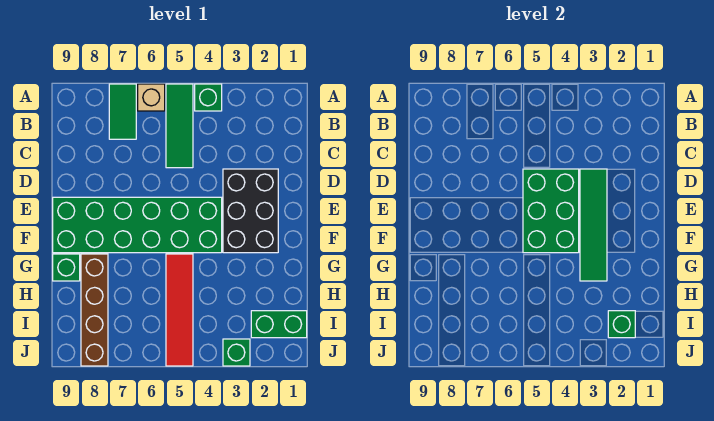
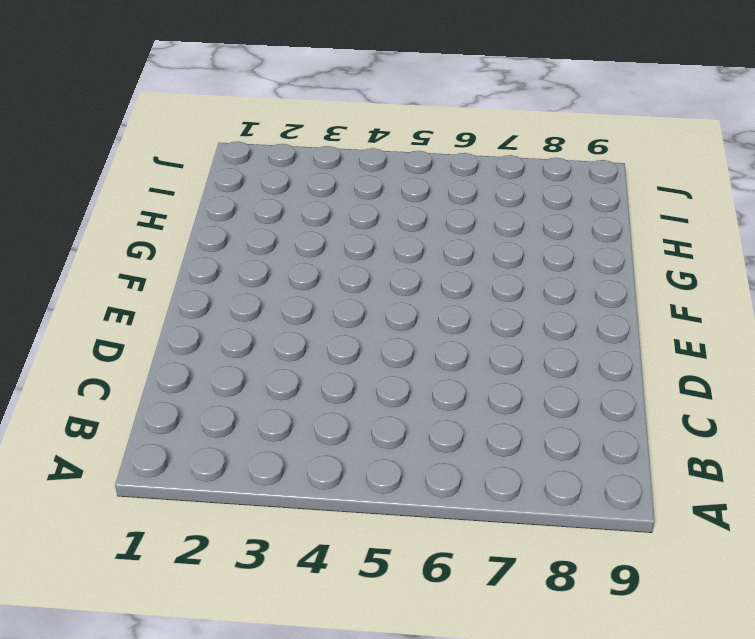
none -> green 1x1 brick [195,84,222,111]
none -> green 1x3 tile [166,84,193,168]
none -> tan 1x1 brick [138,84,165,111]

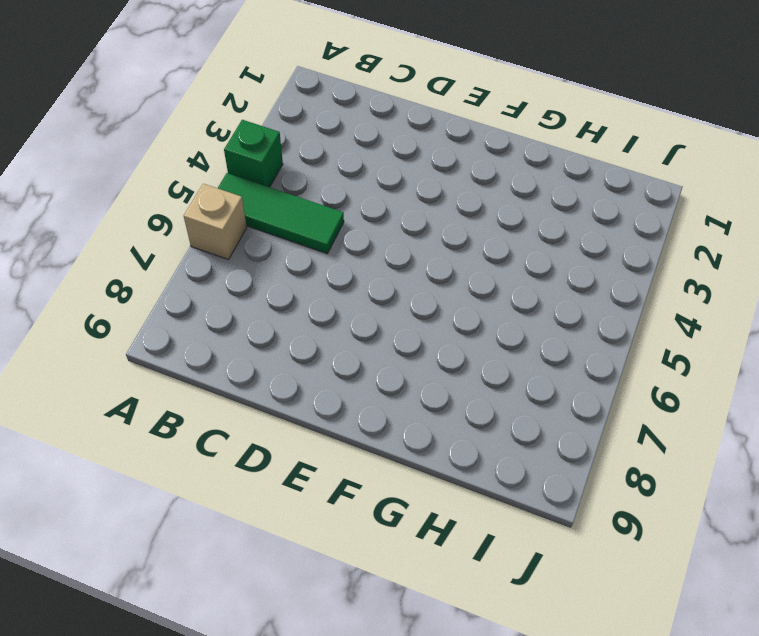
none -> green 1x2 tile [109,84,136,139]
none -> black 2x3 brick [223,169,278,253]
none -> green 2x6 brick [53,197,222,253]

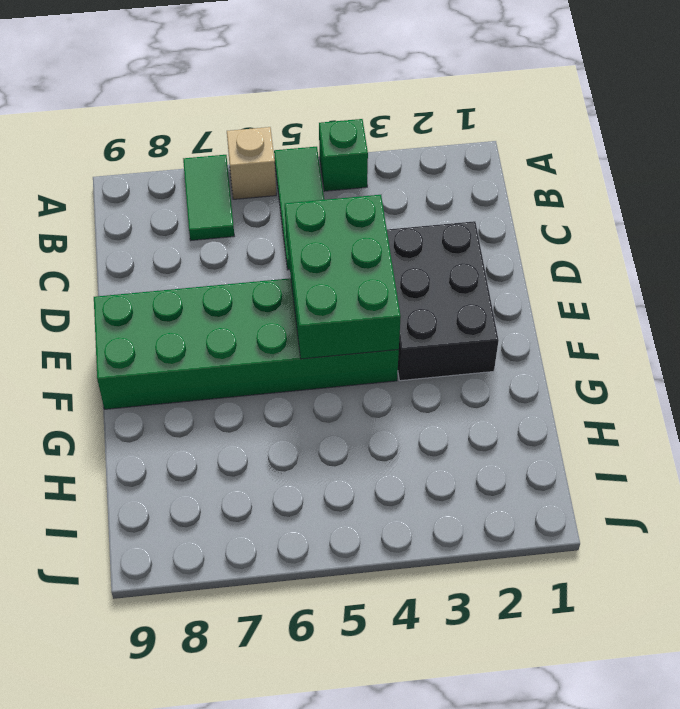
none -> red 1x4 tile [166,254,193,366]
none -> brown 1x4 brick [81,254,108,366]
none -> green 1x1 brick [53,254,80,281]

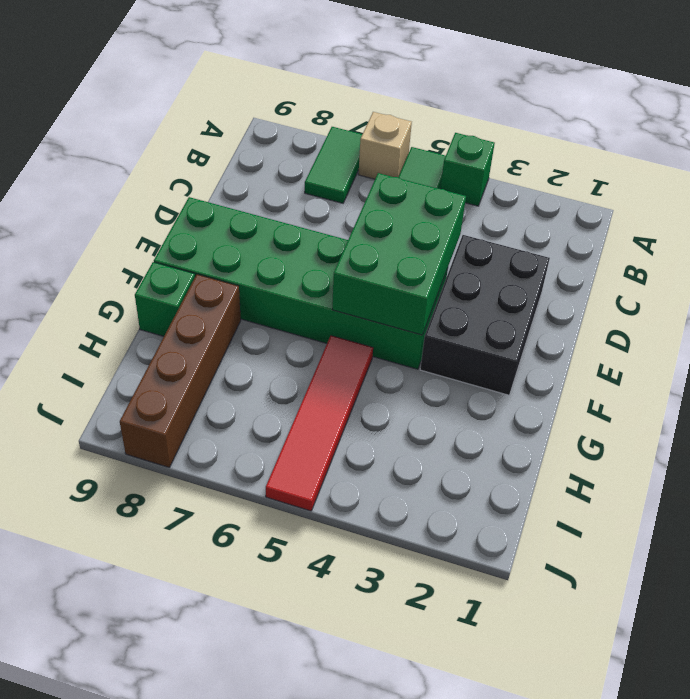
none -> green 1x2 brick [251,311,307,338]
none -> green 1x1 brick [223,339,250,366]
none -> green 1x4 tile [580,169,607,281]

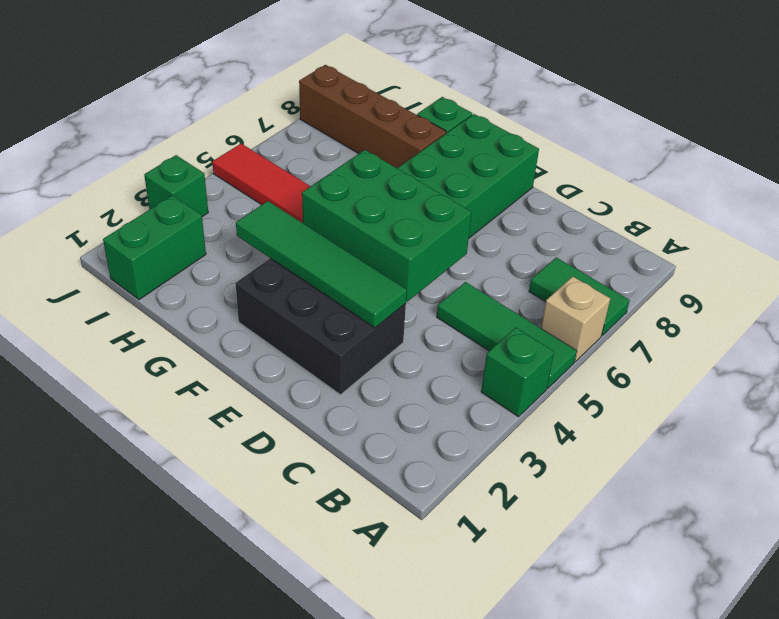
none -> green 1x1 brick [608,311,635,338]

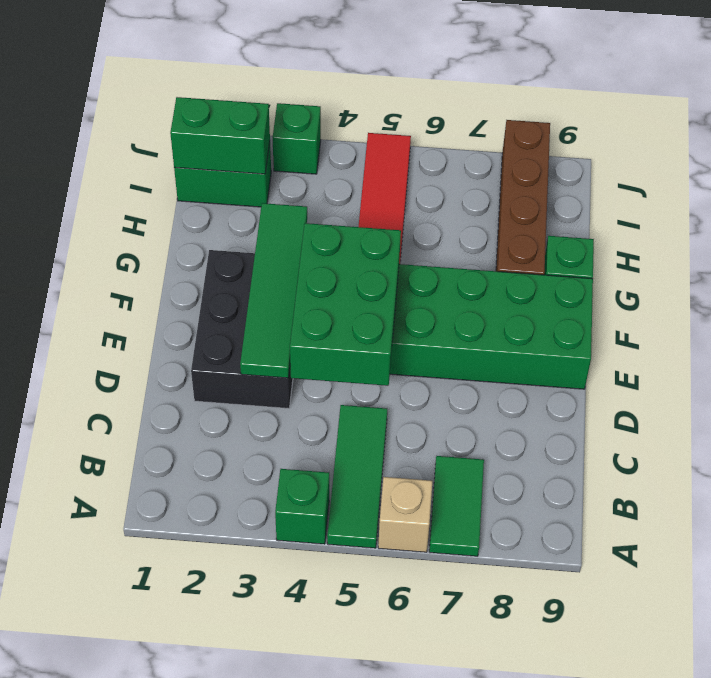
green 1x2 brick [170,97,270,174] -> green 1x1 brick [608,311,635,338]

